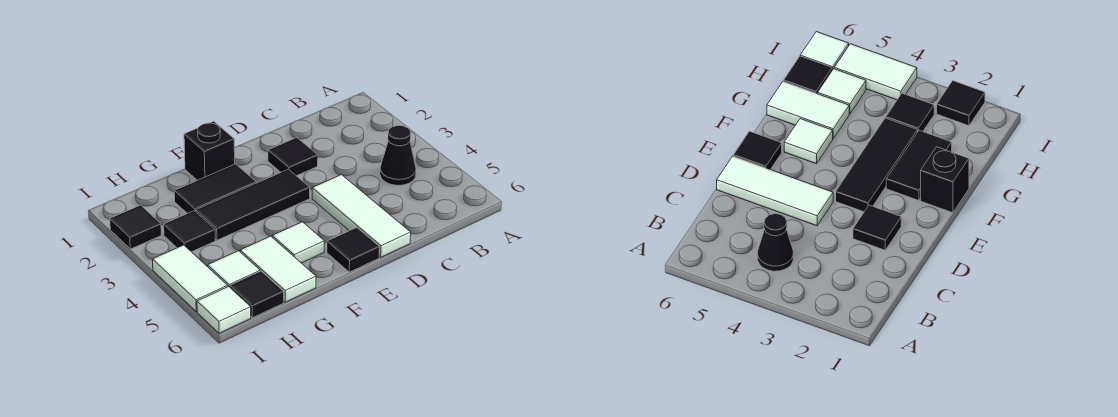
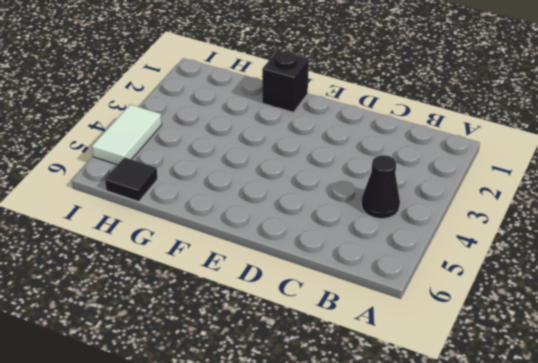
none -> black 1x1 tile [268,138,318,176]
none -> white 1x3 tile [312,175,411,257]
none -> black 1x3 tile [196,169,310,240]

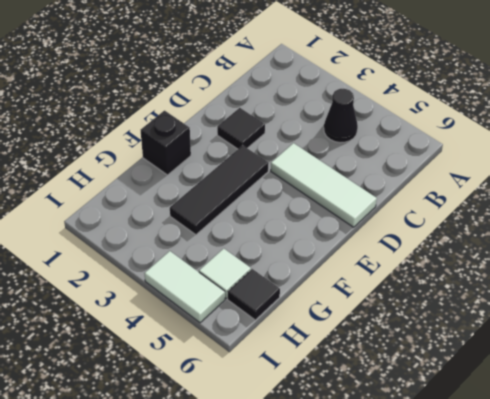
none -> black 1x1 tile [327,228,380,272]
none -> black 1x2 tile [174,164,256,214]
none -> white 1x1 tile [272,222,324,263]

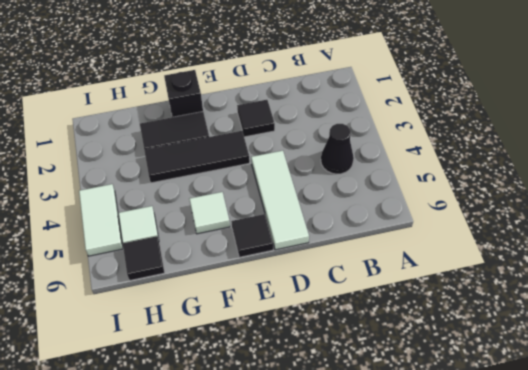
none -> white 1x2 tile [240,236,316,302]
none -> black 1x1 tile [164,211,215,252]
none -> black 1x1 tile [110,205,161,249]

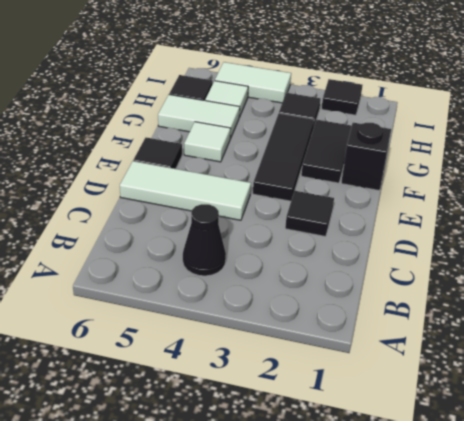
none -> white 1x1 tile [197,287,251,333]

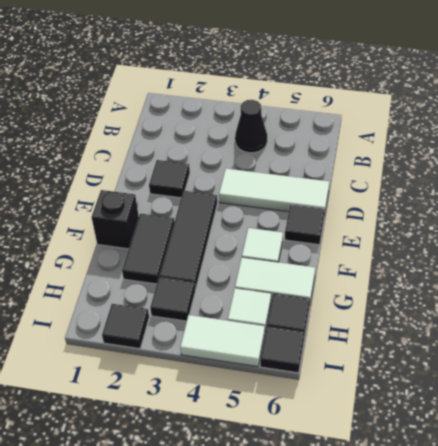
black 1x1 tile [260,326,305,373] -> white 1x1 tile [197,287,251,333]

